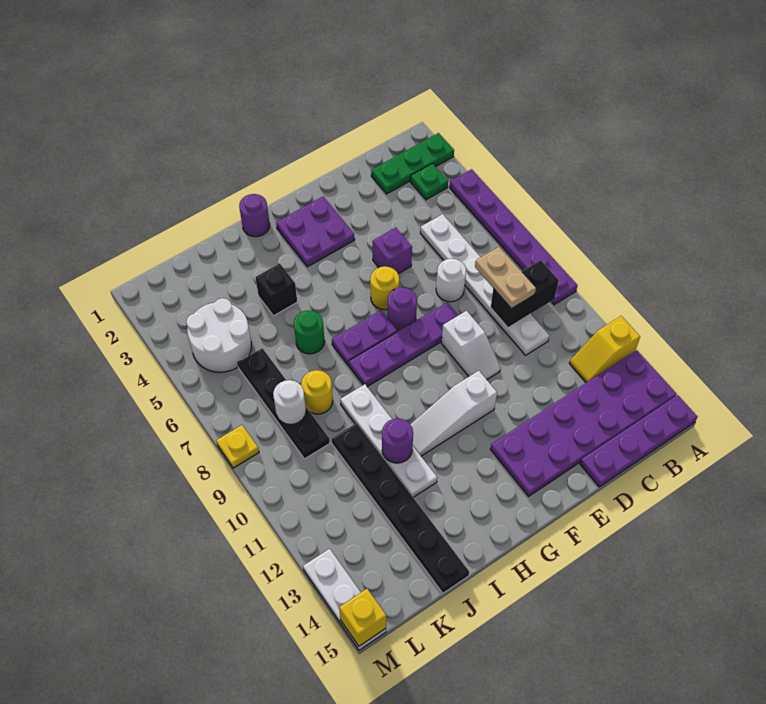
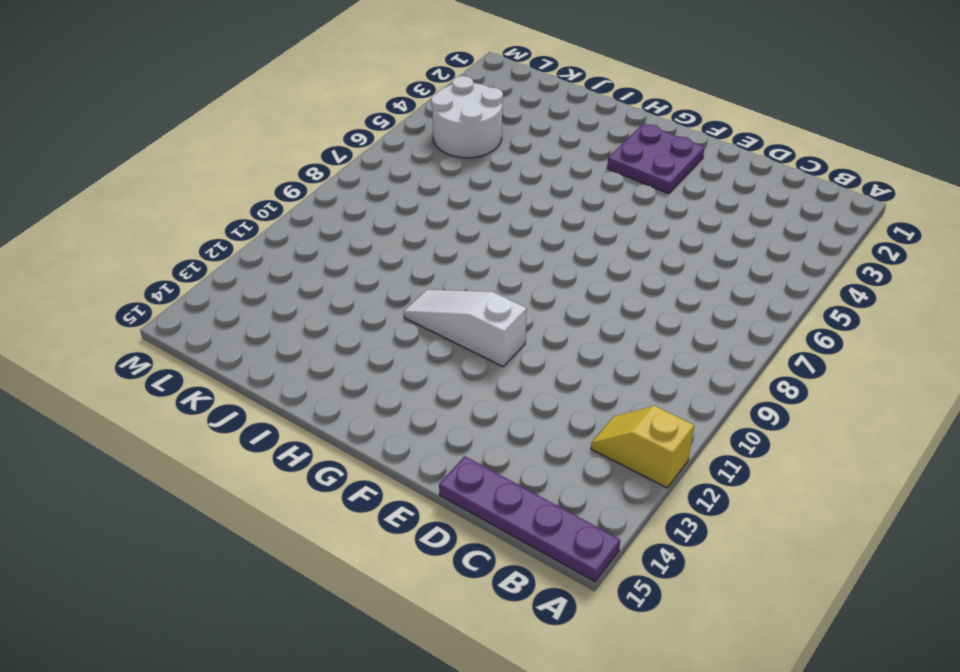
none -> green 1x3 plate [371,133,454,194]
none -> purple 1x6 plate [450,169,578,305]
none -> purple 2x6 plate [490,350,677,496]
none -> green 1x1 plate [410,164,448,200]

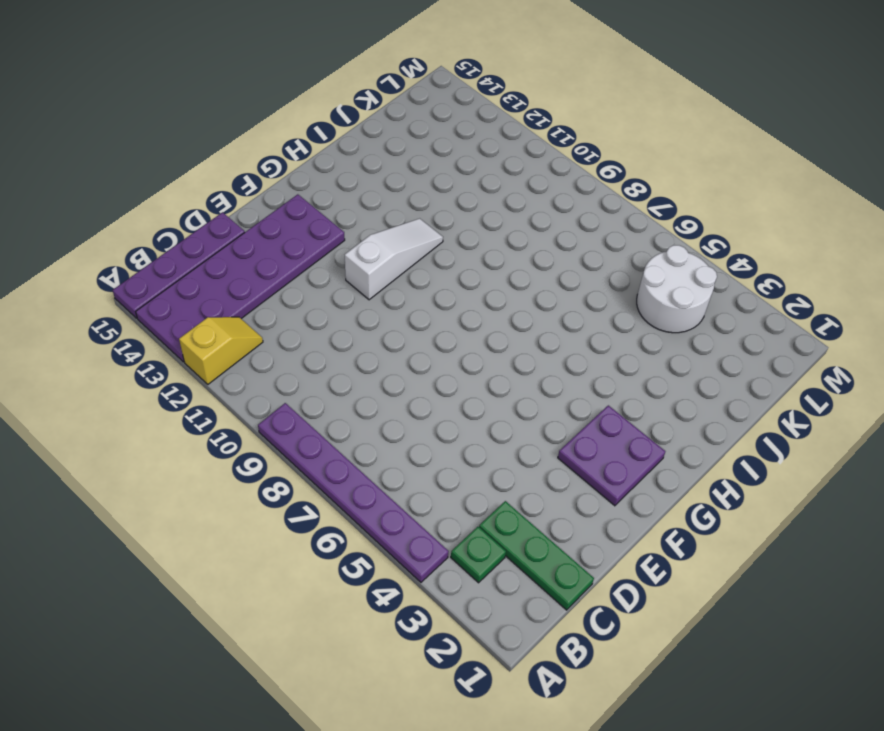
green 1x3 plate [479,501,594,610] -> green 1x3 plate turned to [371,133,454,194]
none -> white 1x6 plate [420,214,549,355]
none -> white 1x1 round brick [436,259,466,302]
none -> purple 1x1 brick [373,228,412,274]
none -> purple 1x4 plate [349,302,458,387]

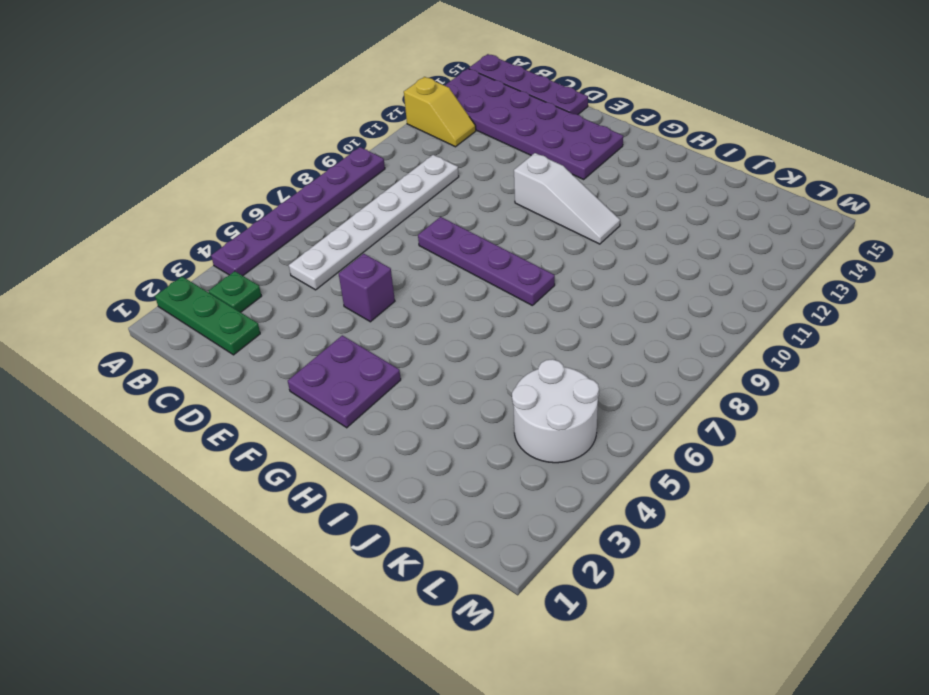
none -> white 1x1 round brick [436,259,466,302]
none -> white 1x2 slope [441,311,501,379]
none -> yellow 1x1 round brick [370,266,399,310]
none -> purple 1x1 round brick [388,287,417,330]

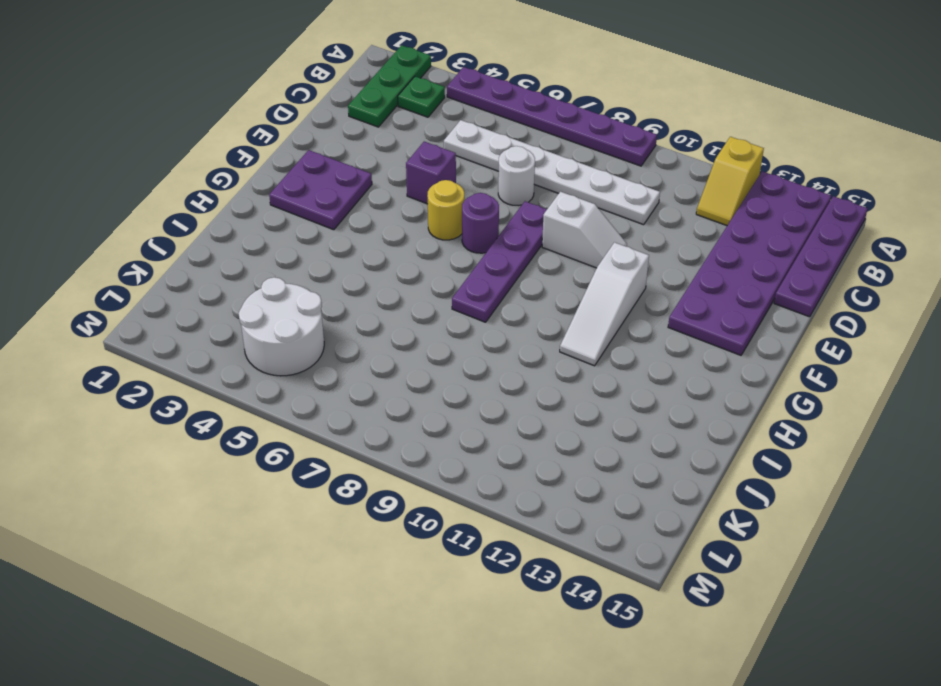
none -> purple 1x2 plate [332,310,397,365]
none -> purple 1x1 round brick [239,194,270,237]
none -> black 1x1 brick [255,263,297,316]
none -> green 1x1 round brick [294,310,325,354]

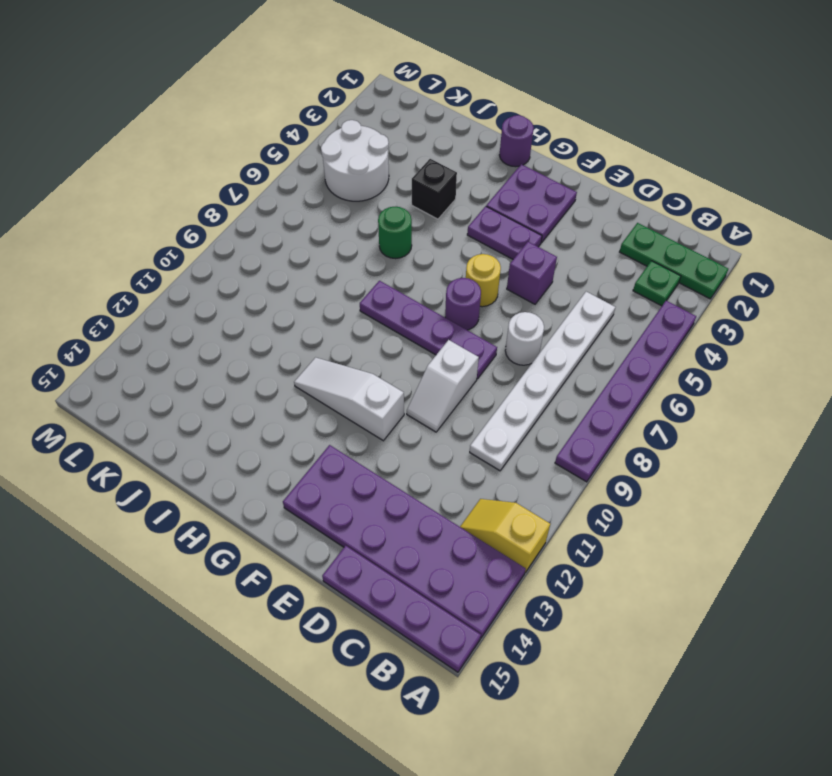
purple 1x2 plate [467,206,542,259] -> purple 1x2 plate moved to [332,310,397,365]
none -> white 1x4 plate [340,384,437,497]
none -> yellow 1x1 round brick [301,370,333,414]
none -> black 1x6 plate [332,423,469,593]
none -> black 1x4 plate [238,348,330,459]

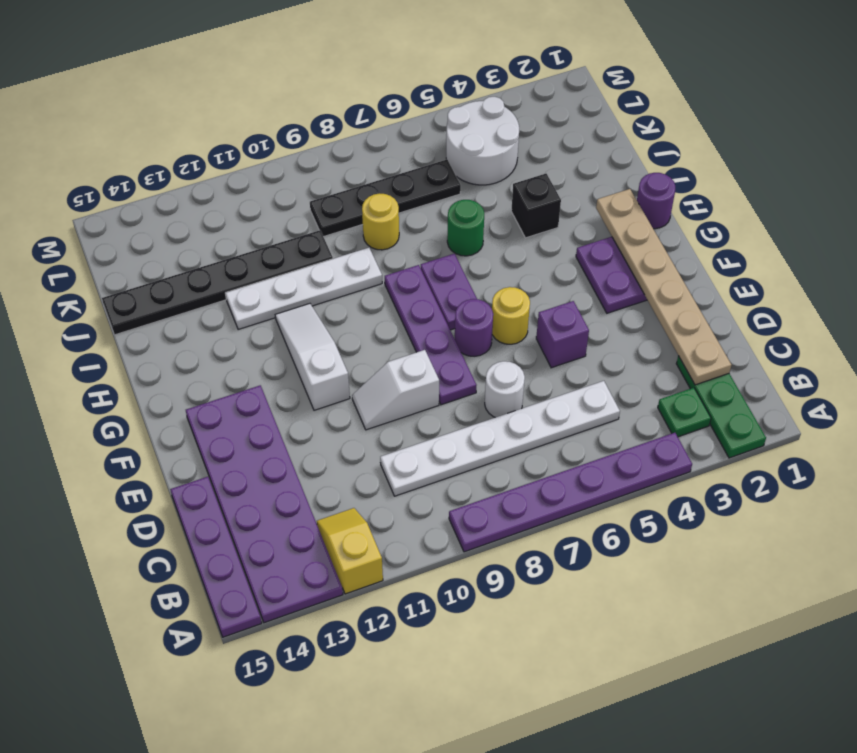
tan 1x6 plate [596,189,731,385] -> none
none -> yellow 1x1 plate [216,425,259,468]
none -> white 1x3 plate [303,549,386,650]
none -> black 1x2 brick [491,260,559,328]
none -> purple 1x1 round brick [382,419,413,463]

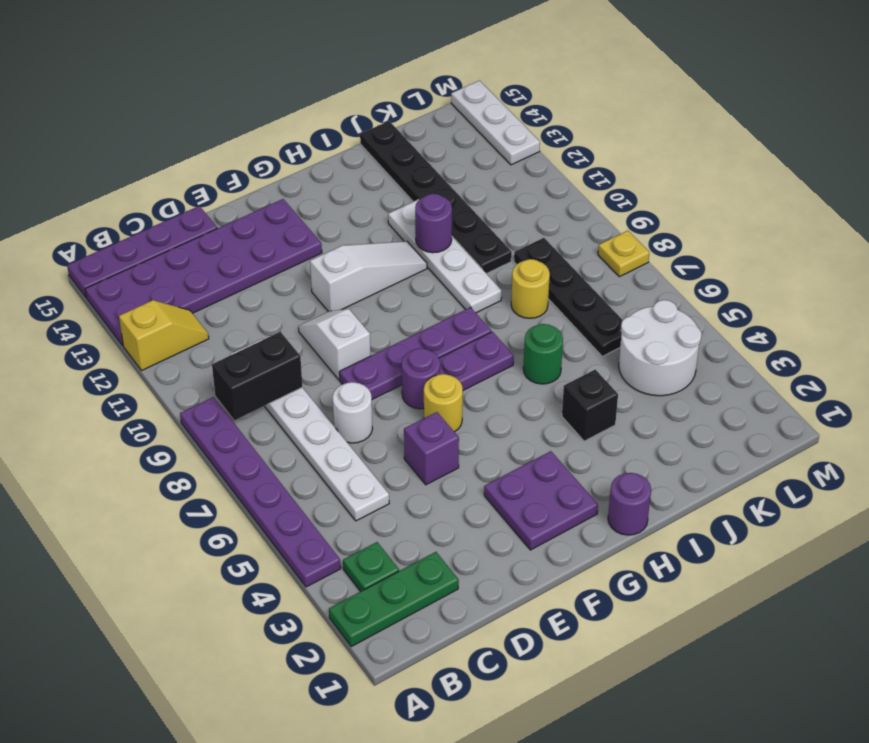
none -> white 1x1 round brick [273,380,306,425]
none -> yellow 1x1 brick [339,589,386,646]
none -> tan 1x2 plate [475,247,536,309]

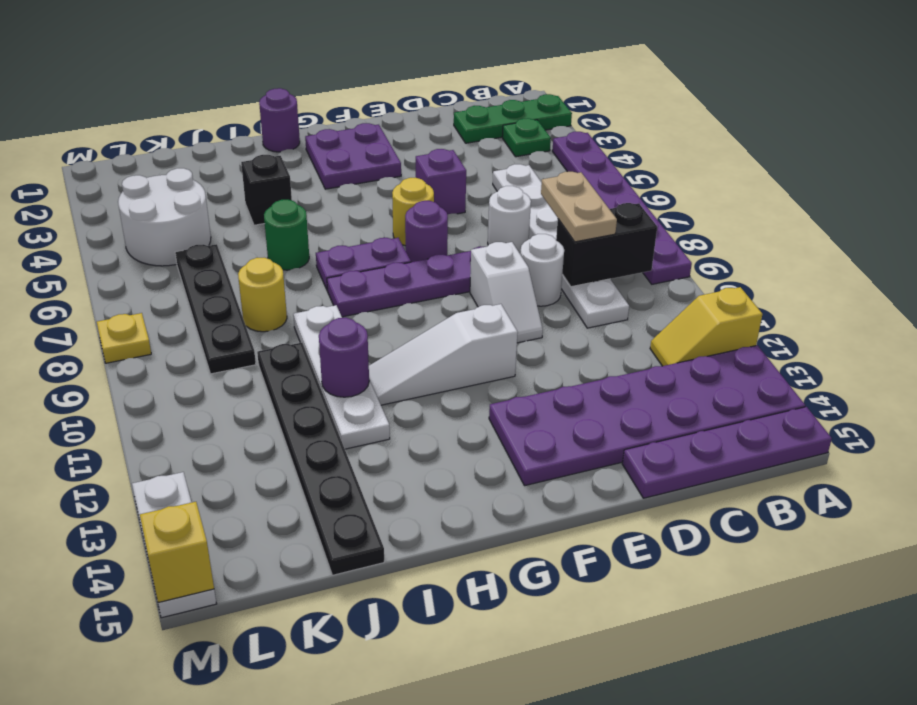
white 1x1 round brick [520,234,564,306] -> white 1x1 round brick moved to [273,380,306,425]

